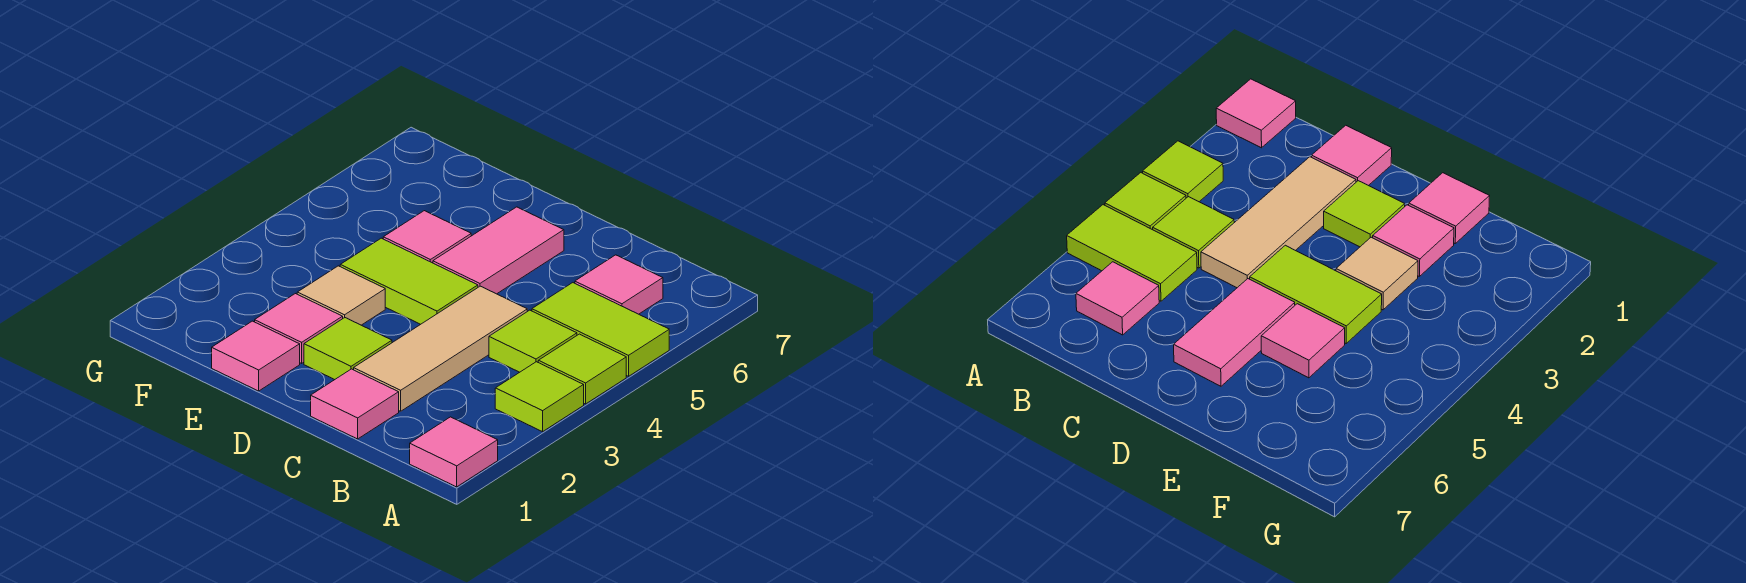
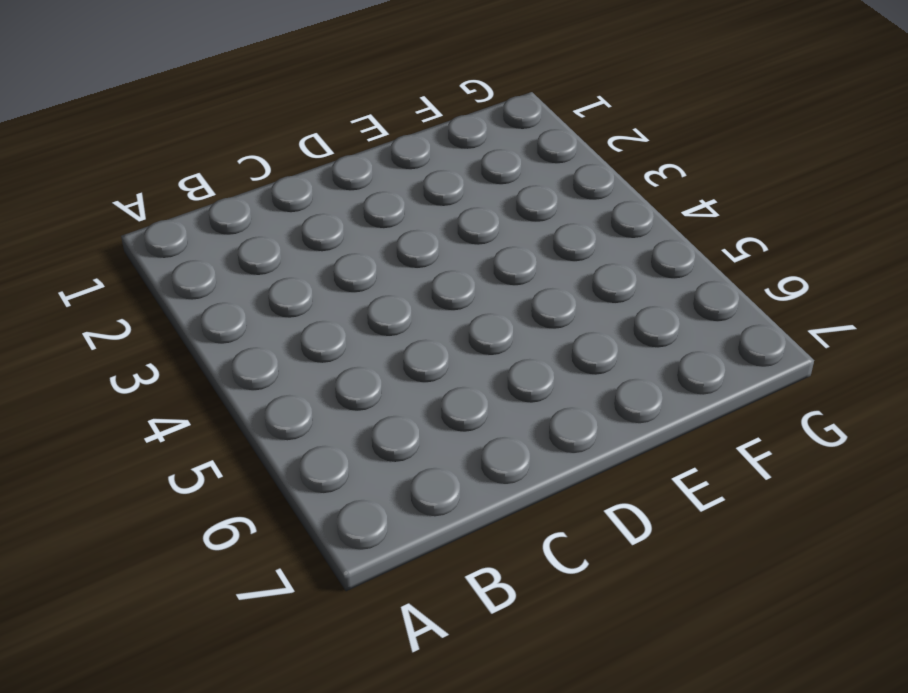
none -> pink 1x1 tile [410,417,498,487]
none -> lime 1x1 tile [495,362,584,432]
none -> lime 1x1 tile [538,334,626,404]

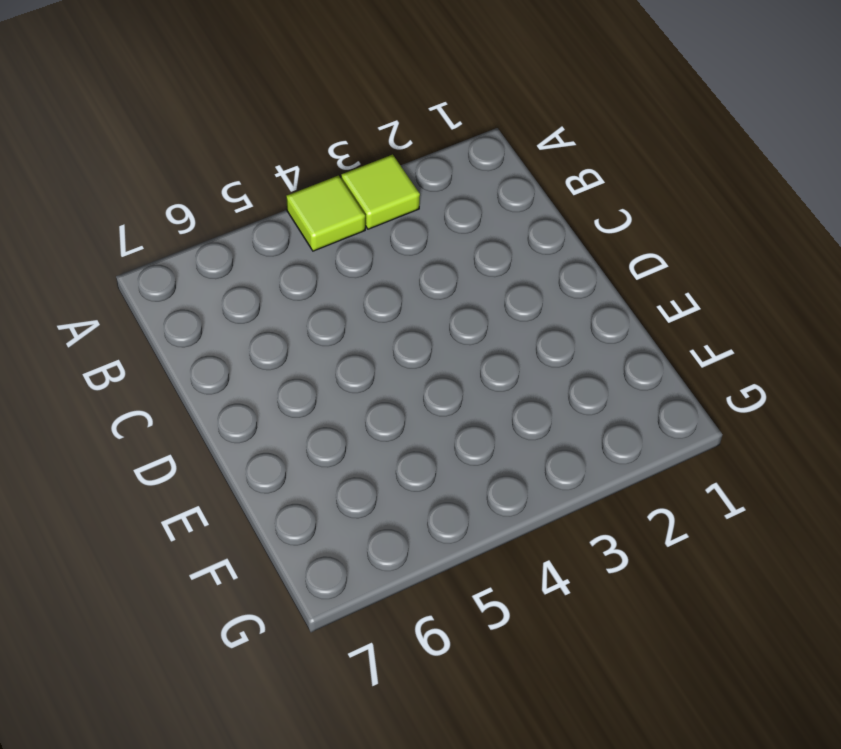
none -> pink 1x1 tile [410,417,498,487]
none -> lime 1x2 tile [532,283,669,376]
none -> lime 1x1 tile [489,310,577,372]

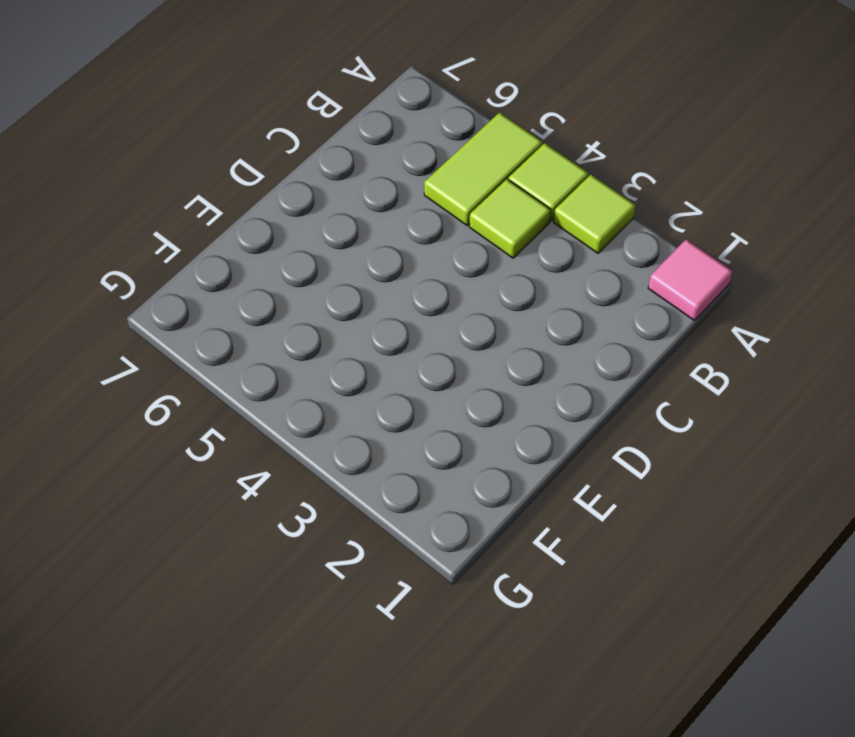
none -> pink 1x1 tile [575,255,663,314]
none -> pink 1x1 tile [311,369,399,439]
none -> tan 1x3 tile [354,286,527,411]

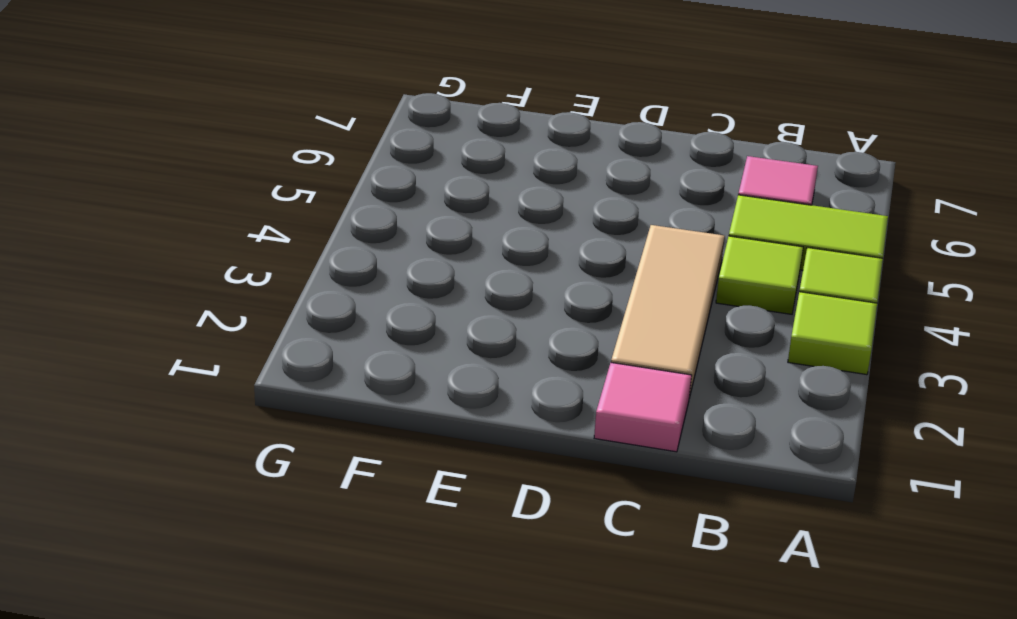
none -> pink 1x1 tile [410,417,498,487]
none -> lime 1x1 tile [304,318,392,380]
none -> lime 1x2 tile [340,238,478,324]

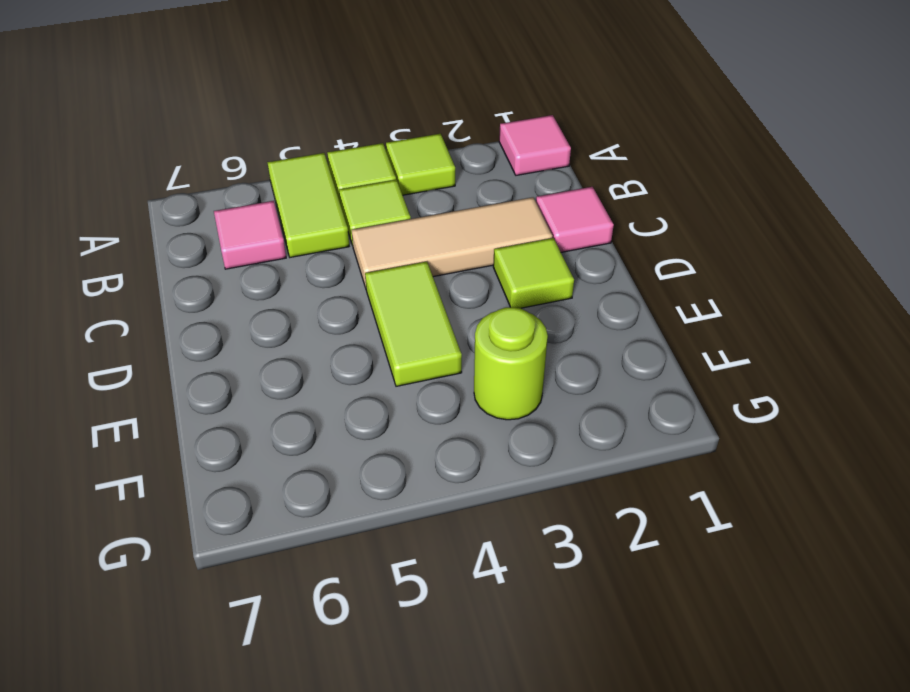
lime 1x1 round brick [474,307,548,420] -> none
none -> pink 1x2 tile [433,207,564,294]
none -> pink 1x1 tile [212,321,300,391]
none -> pink 1x1 tile [255,294,343,363]

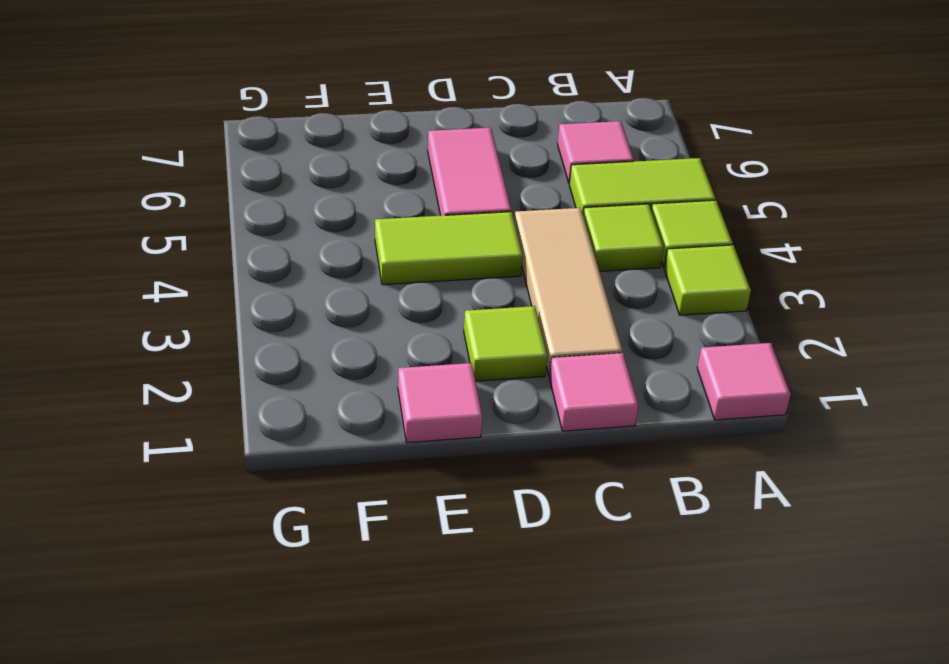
none -> pink 1x1 tile [255,294,343,363]
none -> tan 1x1 tile [297,266,385,325]
none -> pink 1x1 tile [383,211,471,263]

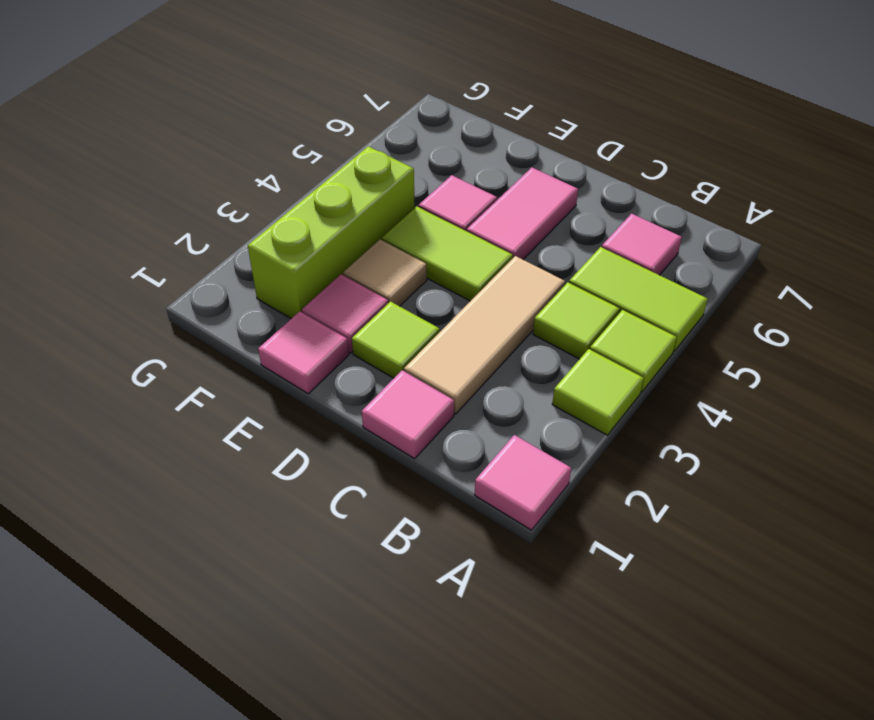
lime 1x3 brick [248,146,415,319] -> none

